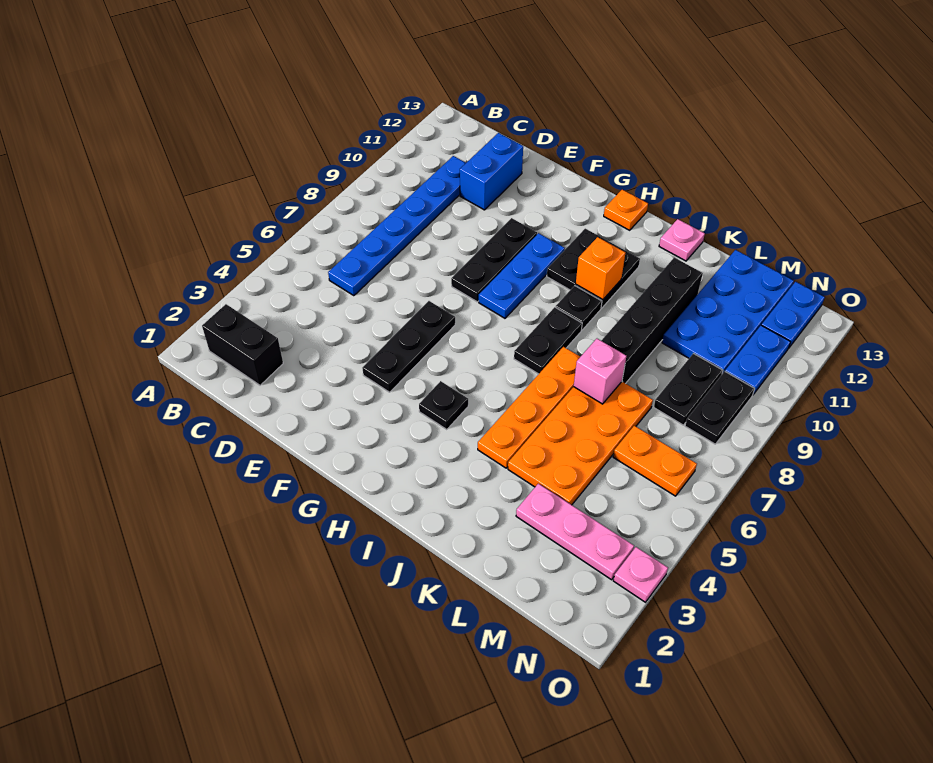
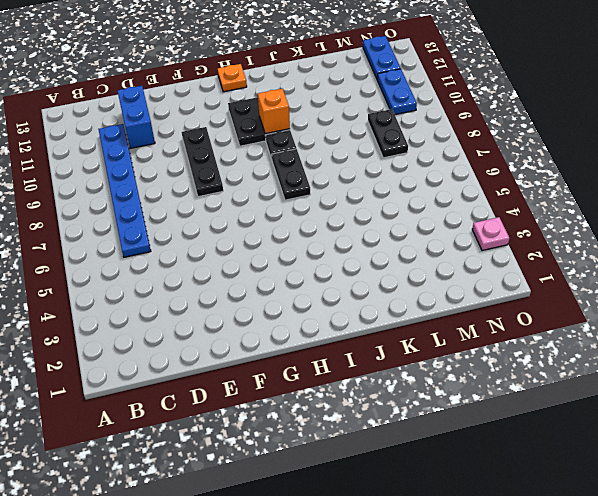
none -> black 1x2 brick [202,304,283,385]
none -> black 1x3 plate [362,301,455,392]
none -> blue 1x3 plate [479,233,565,318]

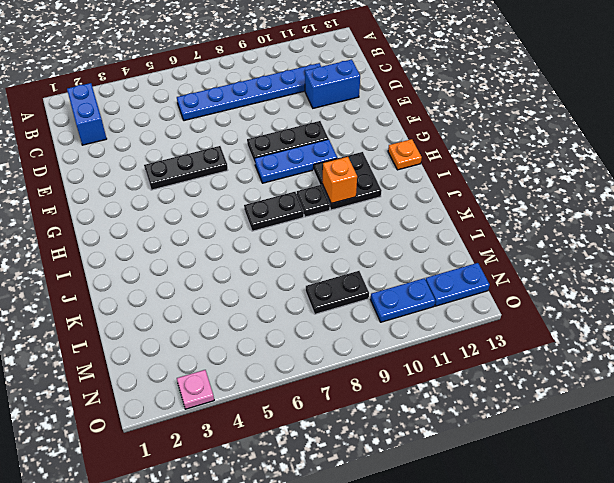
blue 1x2 brick [67,83,107,145] -> black 1x2 brick [202,304,283,385]
none -> black 1x1 plate [419,381,468,430]
none -> orange 1x4 plate [478,347,580,468]
none -> pink 1x1 plate [659,219,705,261]

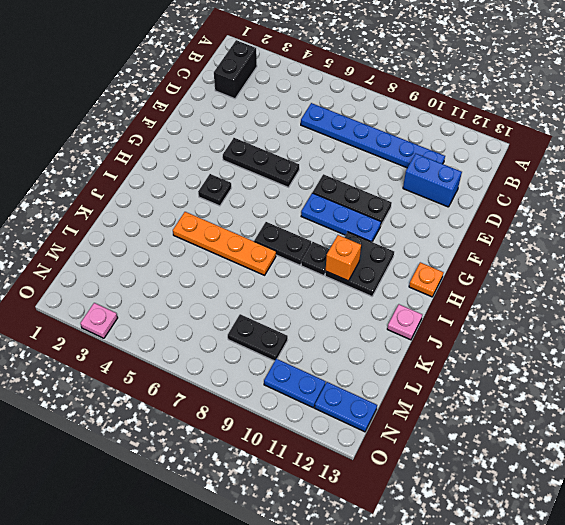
none -> orange 2x4 plate [508,382,653,505]
none -> black 1x4 brick [601,258,703,384]
none -> pink 1x3 plate [516,484,634,580]

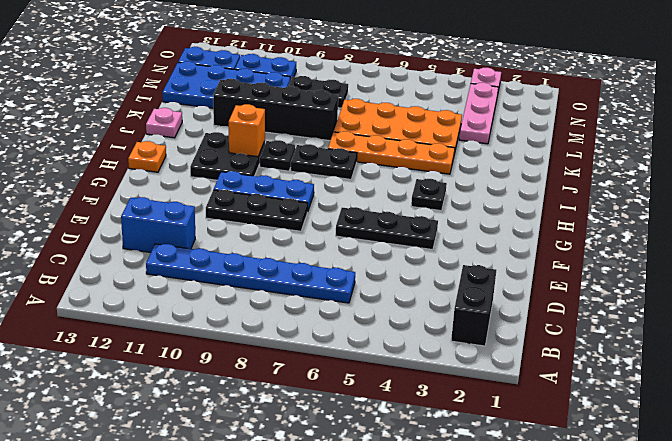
none -> orange 1x2 plate [613,426,697,496]
none -> black 1x2 plate [685,371,755,444]
none -> pink 1x1 brick [574,339,626,404]

